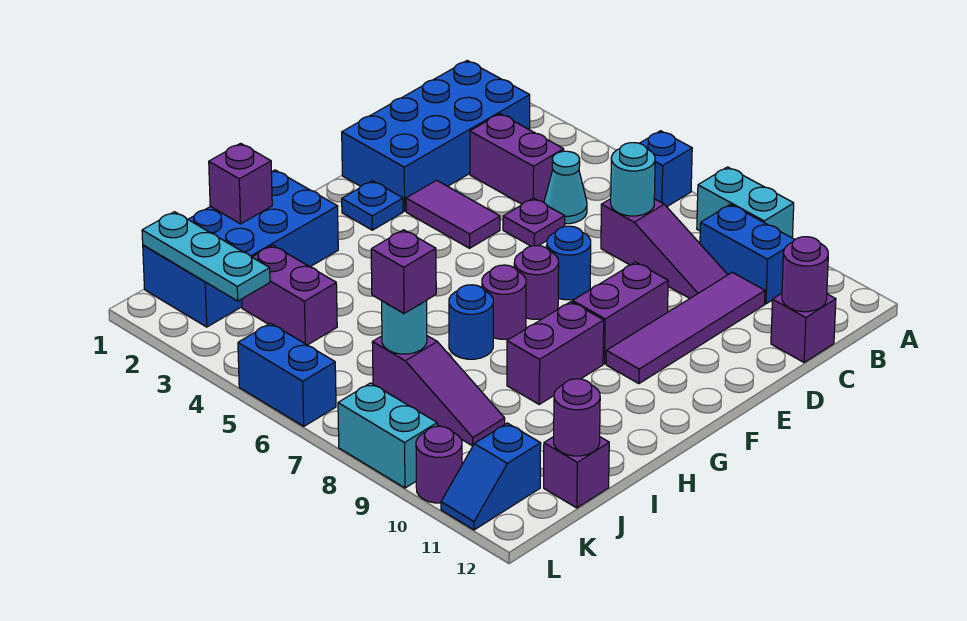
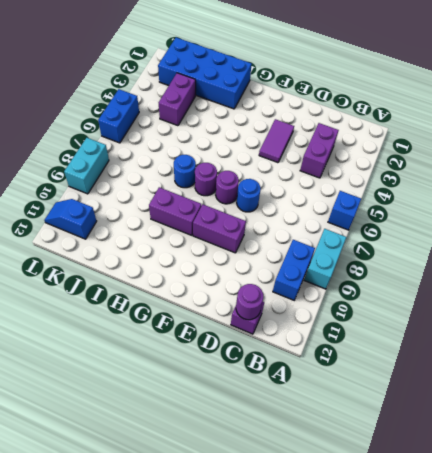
none -> blue 2x4 brick [342,61,530,211]
none -> cyan 1x1 cone [544,151,587,224]
none -> purple 1x3 slope [601,199,728,299]
none -> purple 1x4 tile [606,272,765,384]

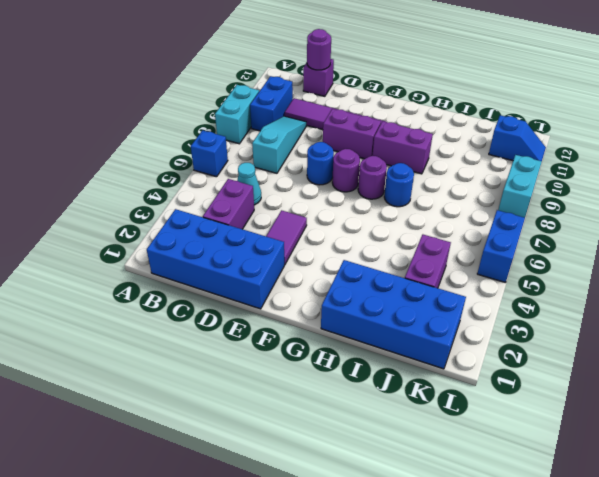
cyan 1x3 slope [252,116,306,173] -> purple 1x3 slope [601,199,728,299]
none -> purple 1x1 plate [503,198,565,246]
none -> blue 1x1 plate [342,181,403,230]
none -> purple 1x3 slope [372,336,505,446]
none -> purple 1x1 brick [544,437,609,508]

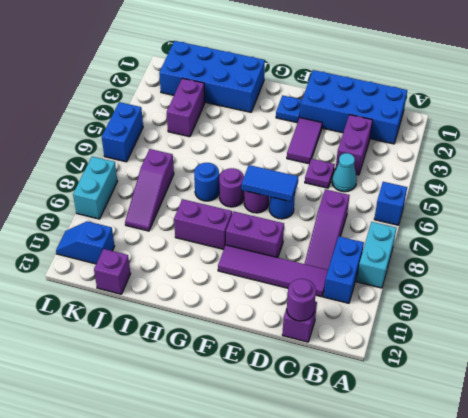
blue 1x2 tile [241,165,298,202] -> none
none -> purple 1x1 round brick [416,426,462,503]
none -> cyan 1x1 round brick [611,143,655,216]
none -> purple 1x1 brick [209,143,272,224]
none -> cyan 1x1 round brick [382,300,427,354]

